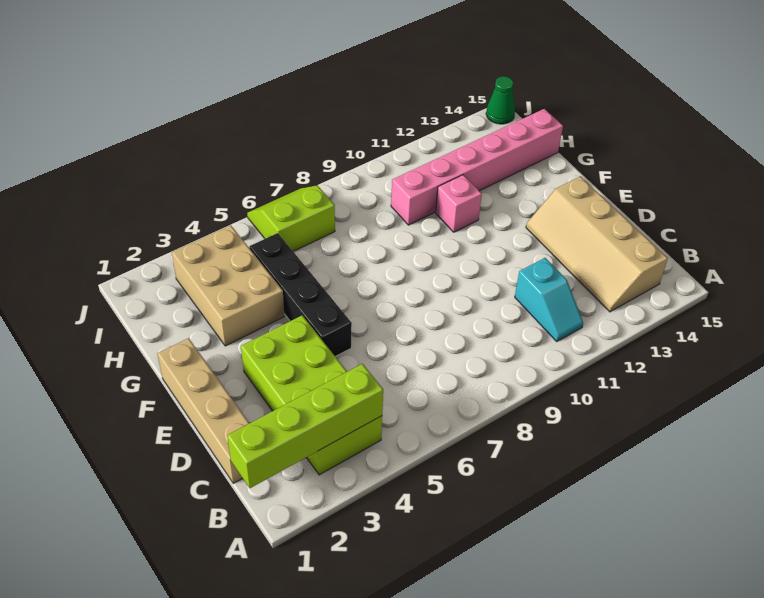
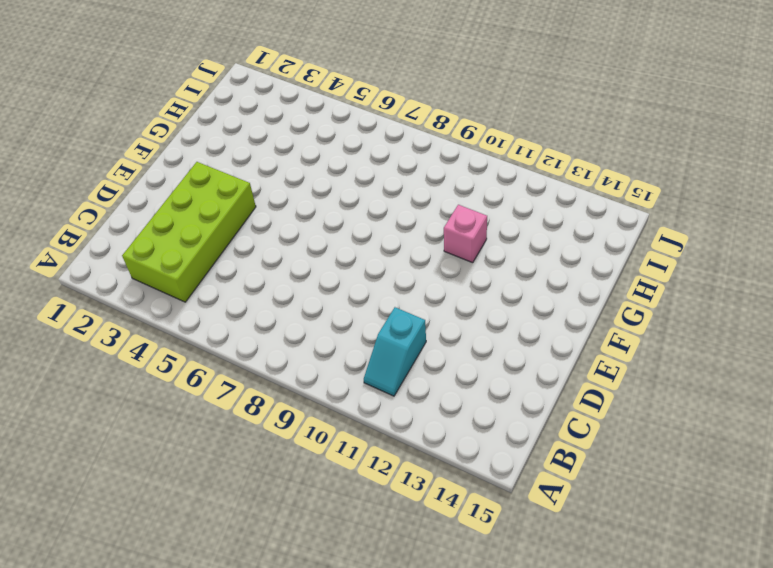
none -> tan 2x4 slope [526,176,668,312]
none -> tan 1x4 brick [157,338,249,483]

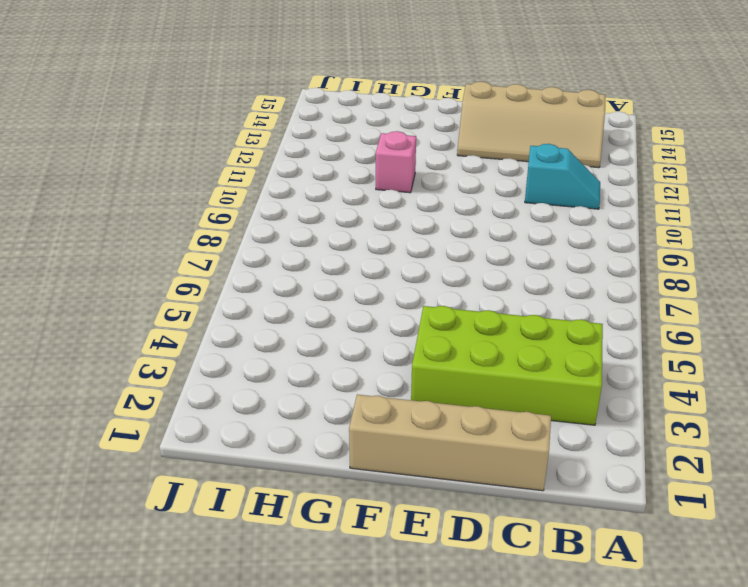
none -> black 1x4 brick [250,233,352,357]
none -> tan 2x3 brick [172,225,285,346]

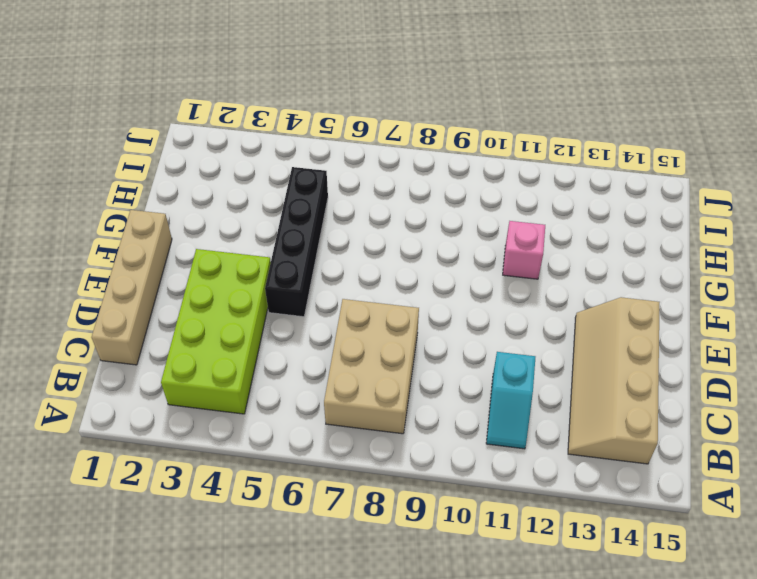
tan 2x3 brick [324,299,419,434] -> tan 2x3 brick moved to [172,225,285,346]
none -> pink 1x6 brick [391,109,563,225]
none -> lime 2x2 slope [247,185,335,251]

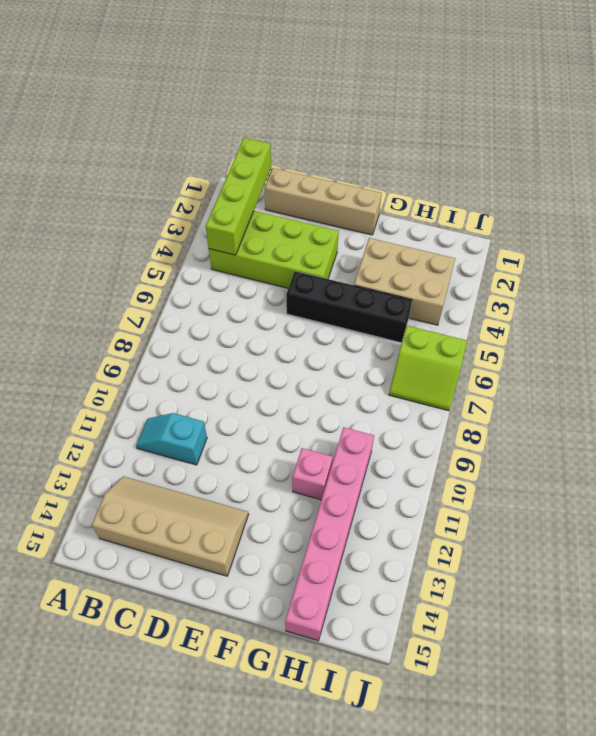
lime 2x2 slope [389,326,467,411] -> lime 2x2 slope turned to [247,185,335,251]
none -> green 1x1 cone [486,76,515,124]

